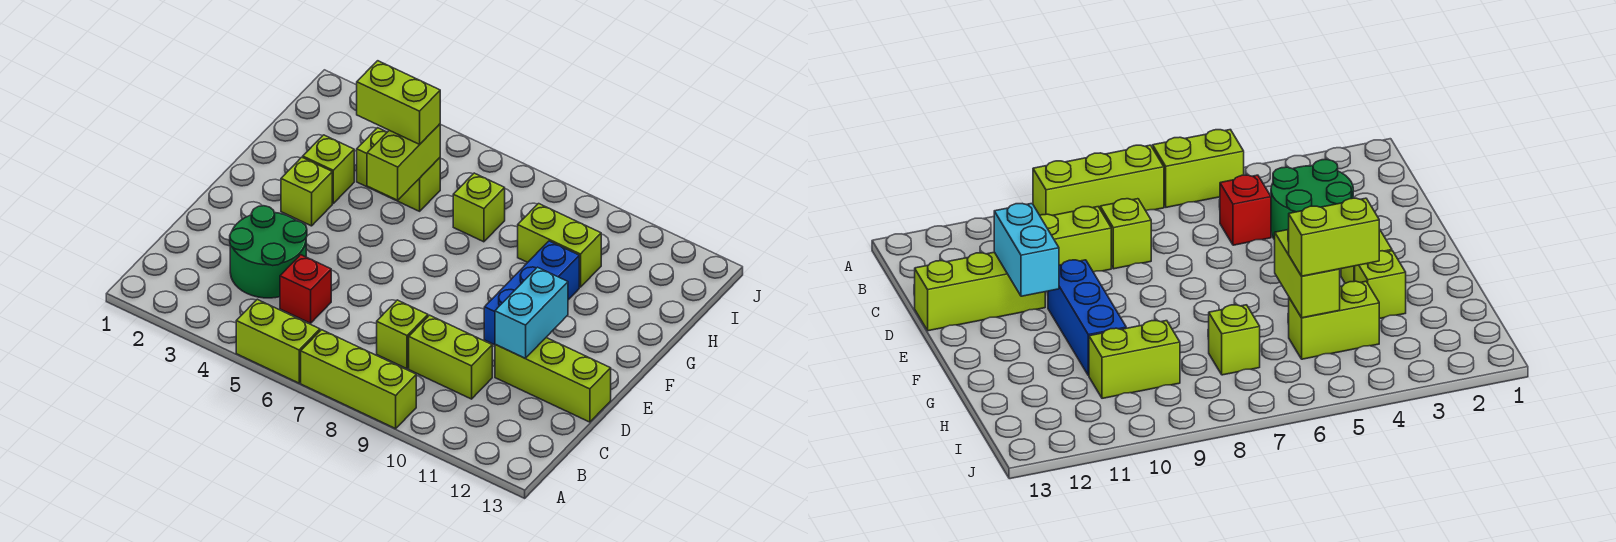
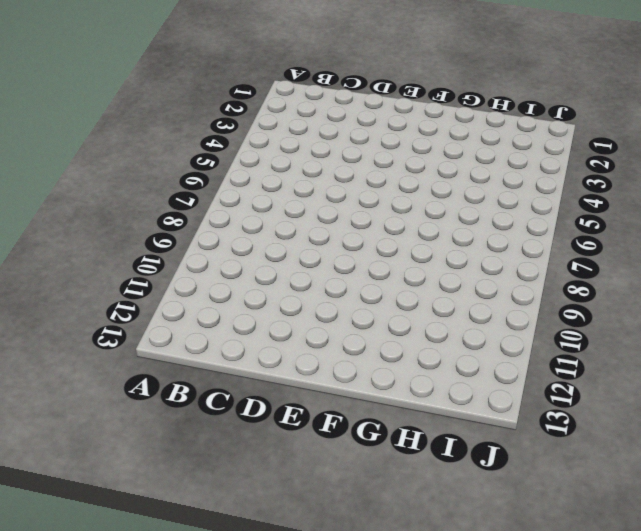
none -> lime 1x2 brick [236,299,320,383]
none -> lime 1x3 brick [301,330,416,429]
none -> green 2x2 round brick [230,206,307,298]

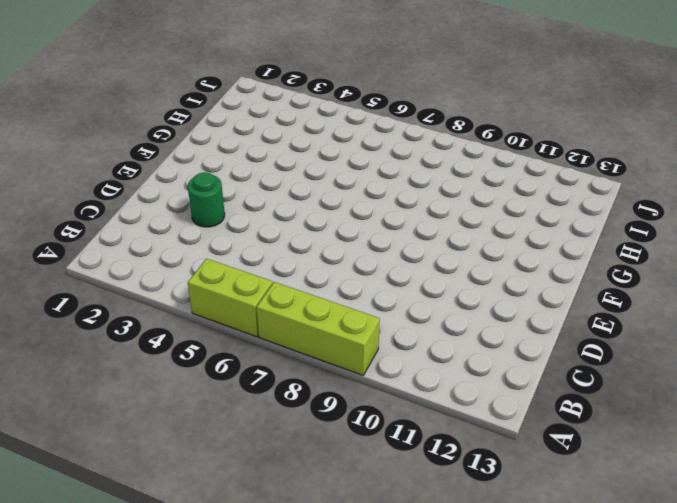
green 1x1 round brick [188,172,225,227] -> green 2x2 round brick [230,206,307,298]
none -> red 1x1 brick [280,255,331,323]
none -> lime 1x1 brick [377,300,428,369]
none -> lime 1x2 brick [409,315,492,399]

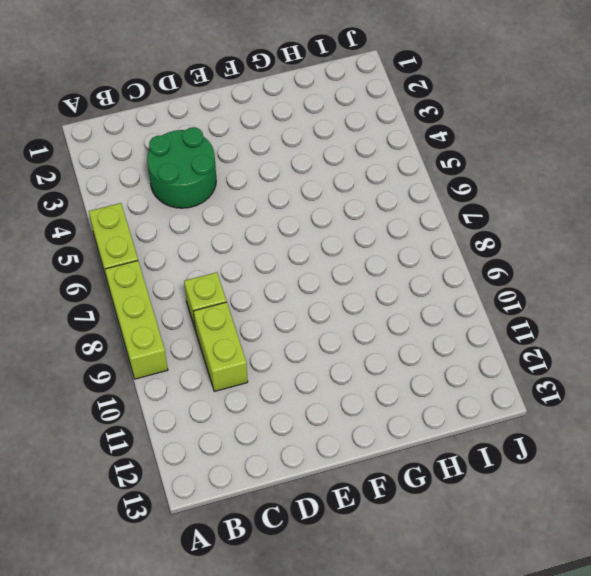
none -> red 1x1 brick [280,255,331,323]
none -> lime 1x3 brick [495,338,611,422]
none -> blue 1x3 brick [484,241,579,345]

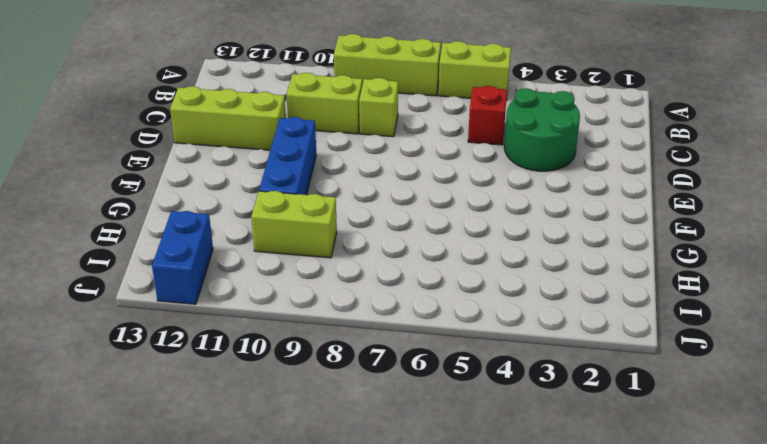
blue 1x2 brick [152,211,213,304] -> none
none -> lime 1x1 brick [281,157,332,226]
none -> lime 1x1 brick [303,135,354,203]
none -> lime 1x2 brick [357,128,440,211]

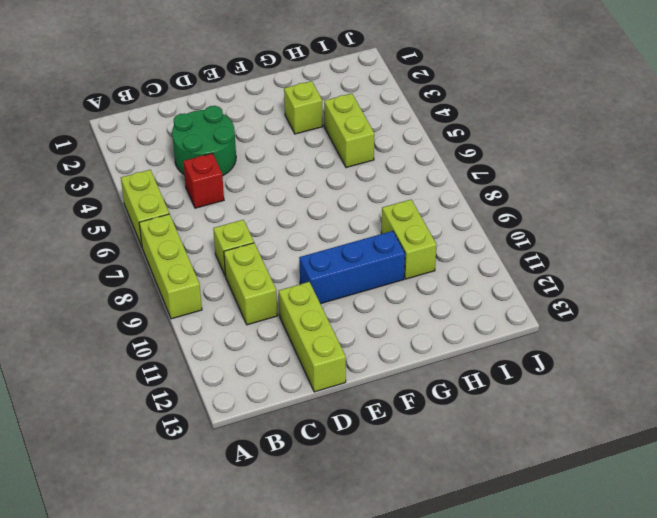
none -> lime 1x1 brick [281,157,332,226]
none -> lime 1x1 brick [453,173,505,242]
none -> cyan 1x2 brick [495,267,568,358]

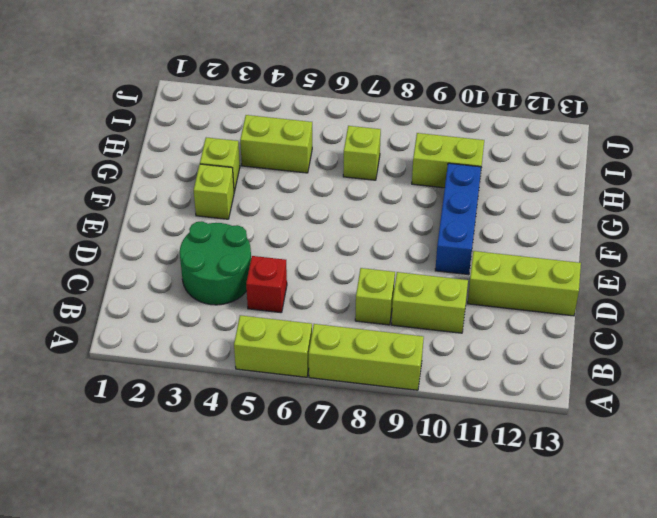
none -> cyan 1x2 brick [495,267,568,358]
none -> lime 1x2 brick [367,124,440,200]
none -> lime 1x2 brick [357,61,440,144]

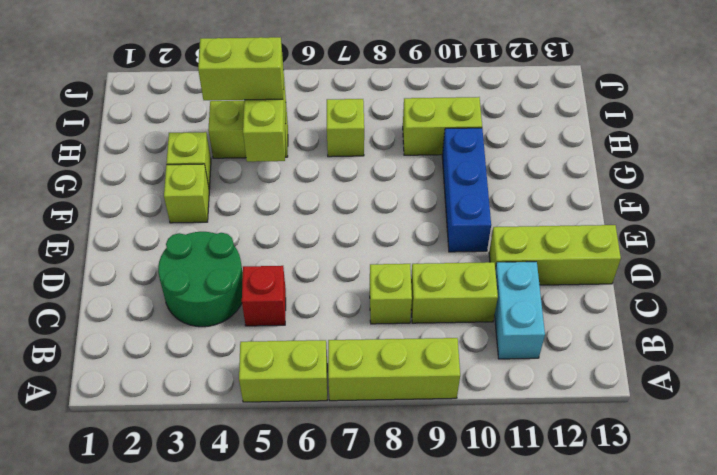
cyan 1x2 brick [495,262,545,359] -> cyan 1x2 brick moved to [495,267,568,358]

